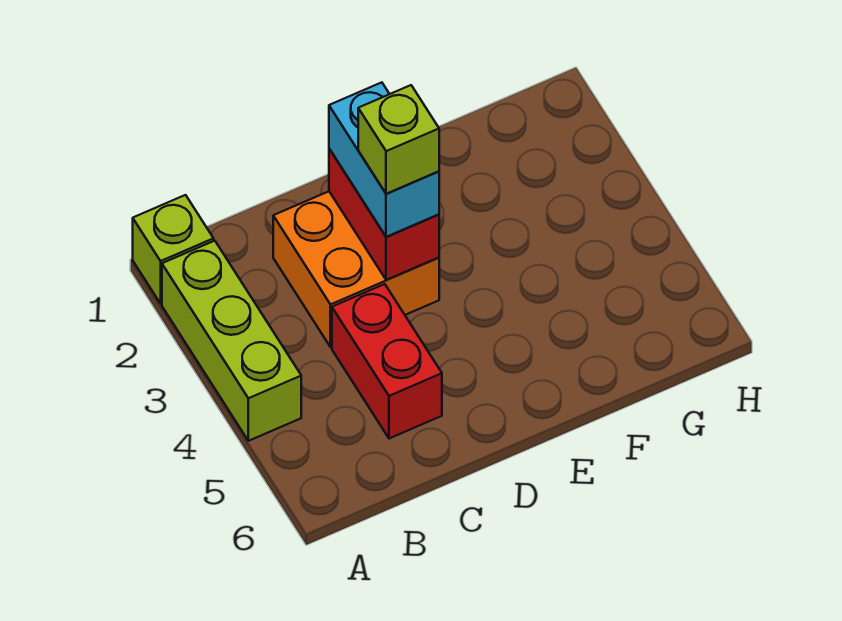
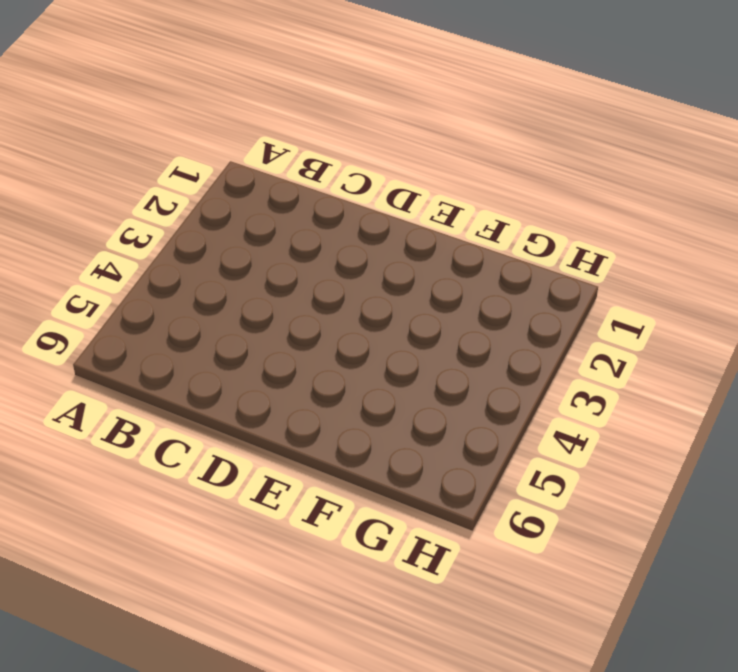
none -> lime 1x1 brick [133,195,214,303]
none -> lime 1x3 brick [162,241,301,441]

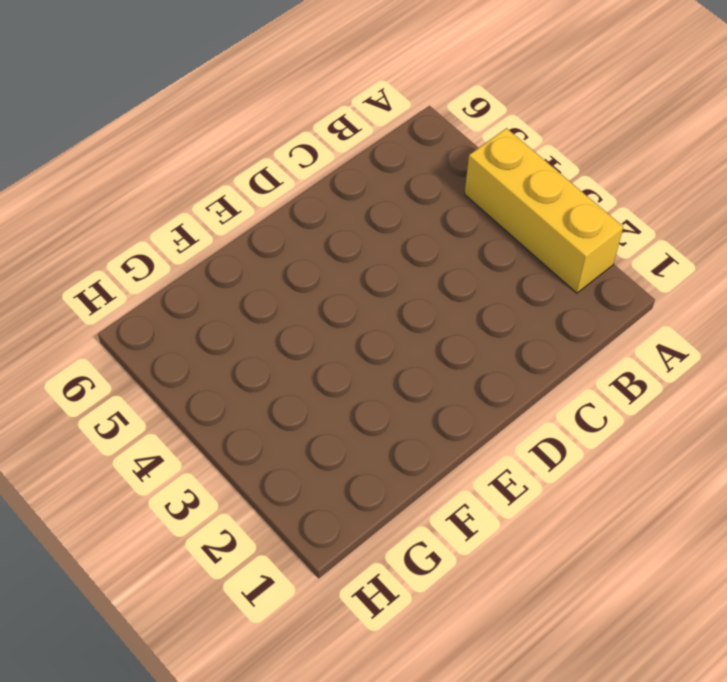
yellow 1x3 brick [465,128,623,293] -> lime 1x3 brick [162,241,301,441]
none -> lime 1x1 brick [133,195,214,303]
none -> orange 2x2 brick [273,192,439,347]

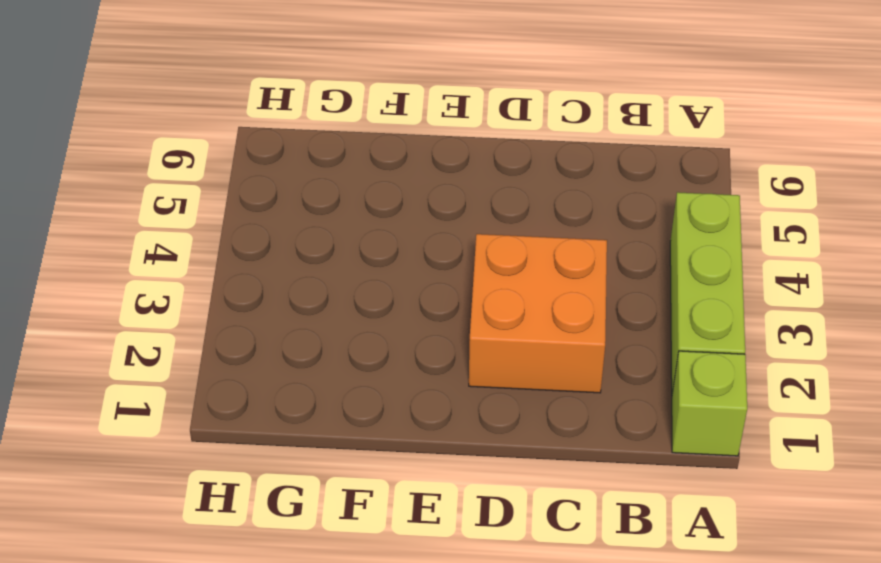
none -> red 1x2 brick [332,284,442,439]
none -> red 1x2 brick [329,149,439,280]

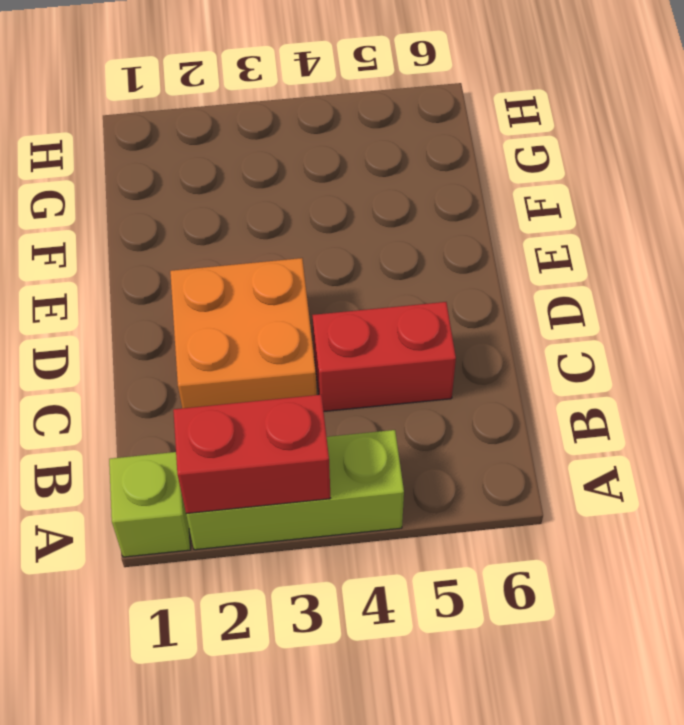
red 1x2 brick [173,395,330,514] -> red 1x2 brick moved to [329,149,439,280]
none -> cyan 1x2 brick [329,82,439,237]
none -> lime 1x1 brick [358,85,439,194]

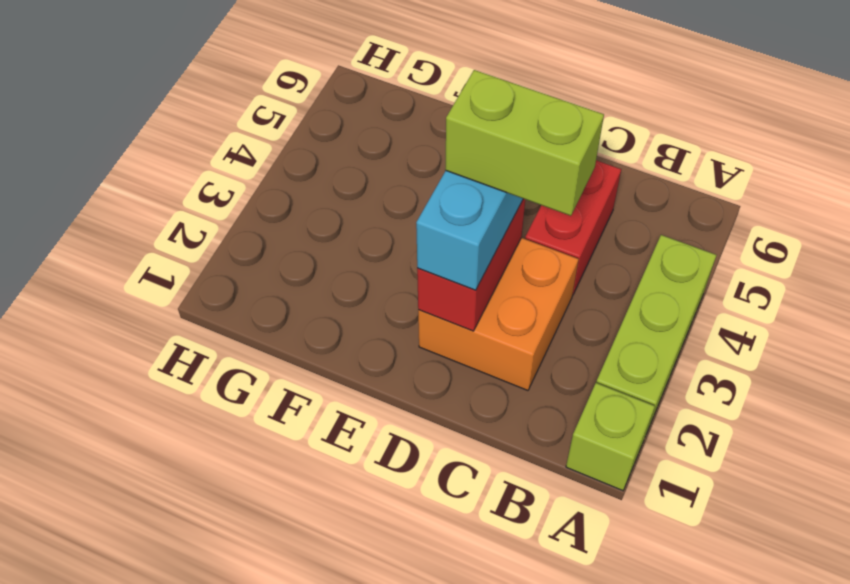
lime 1x2 brick [445,70,604,216] -> lime 1x1 brick [358,85,439,194]

